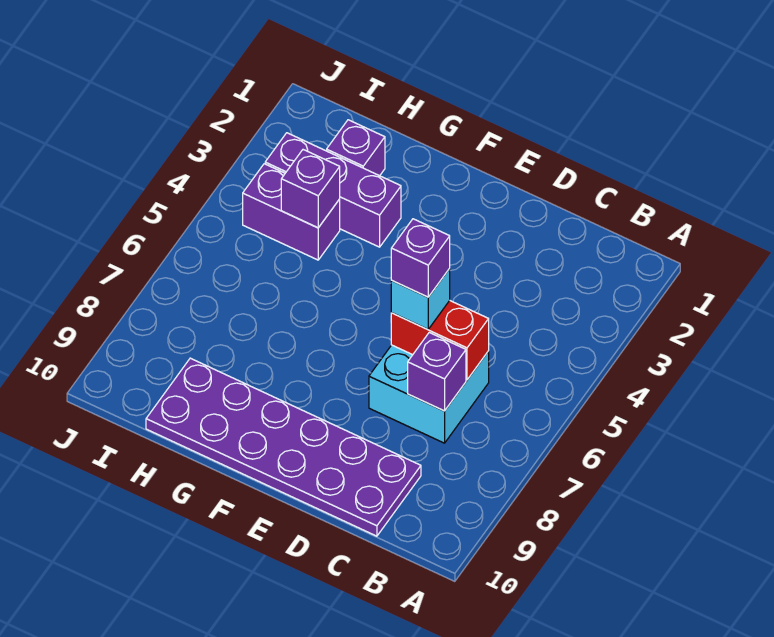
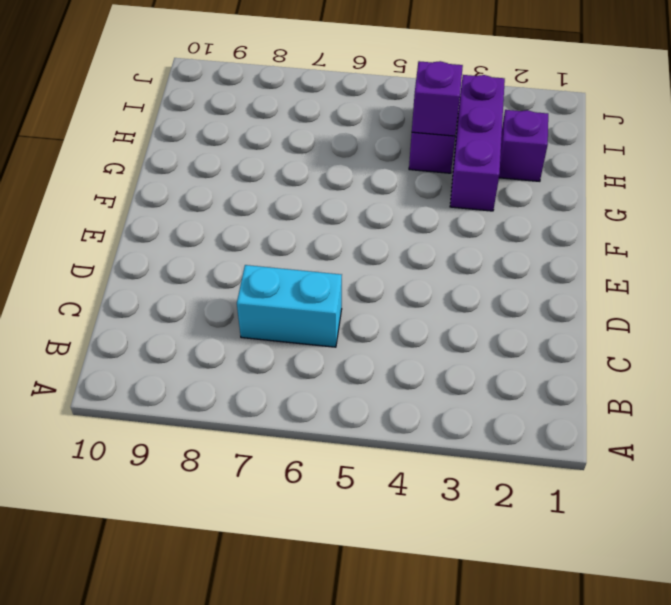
cyan 1x2 brick [237,265,342,347] -> cyan 2x2 brick [369,345,489,443]
none -> purple 2x6 plate [146,358,421,536]
none -> red 1x2 brick [391,301,489,380]

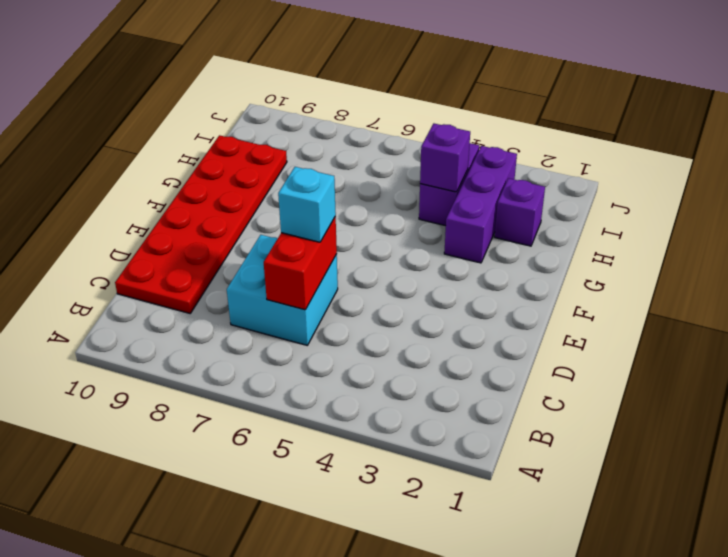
red 2x6 plate [115,135,287,313] -> purple 2x6 plate [146,358,421,536]
none -> purple 1x1 brick [408,333,466,411]
none -> purple 1x1 brick [391,219,450,297]

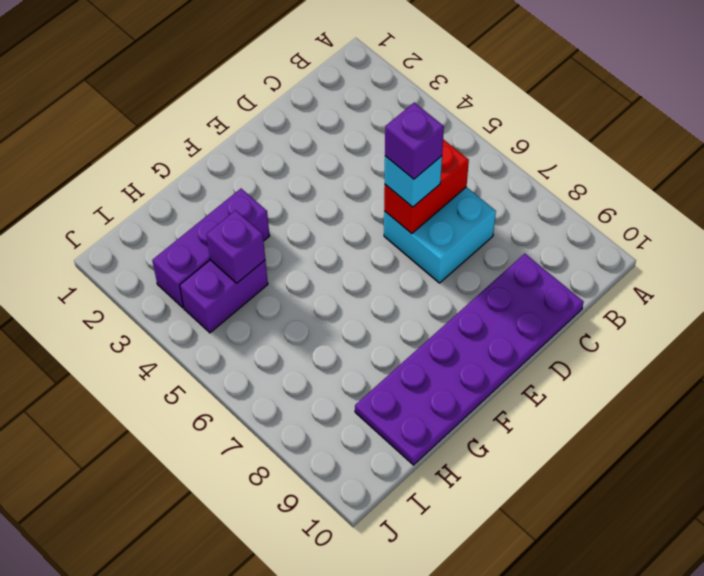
none -> purple 1x1 brick [327,120,385,176]
none -> purple 1x1 brick [408,333,466,411]

